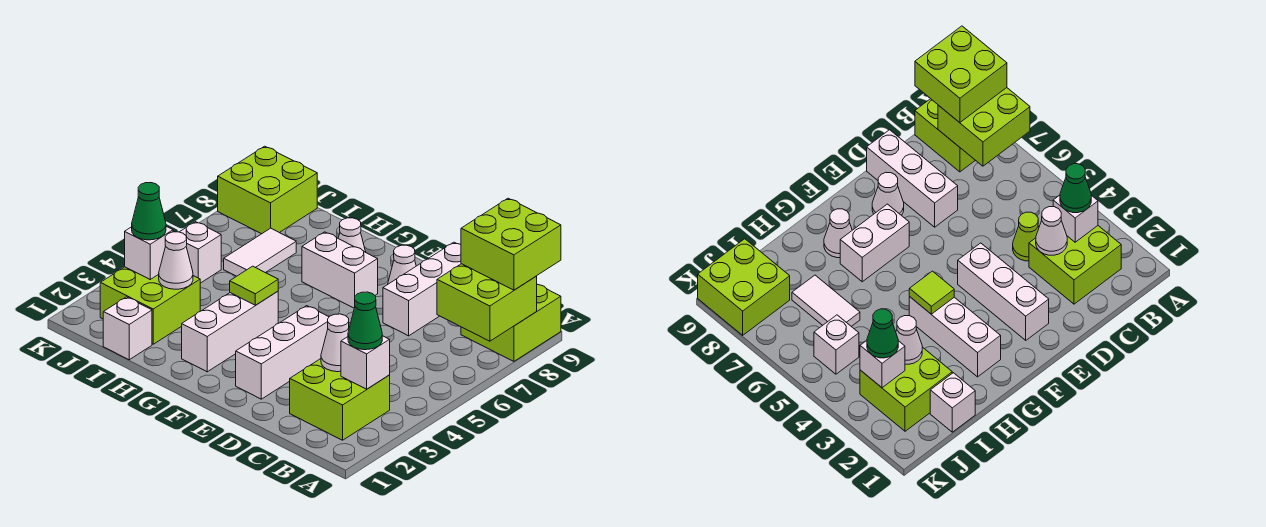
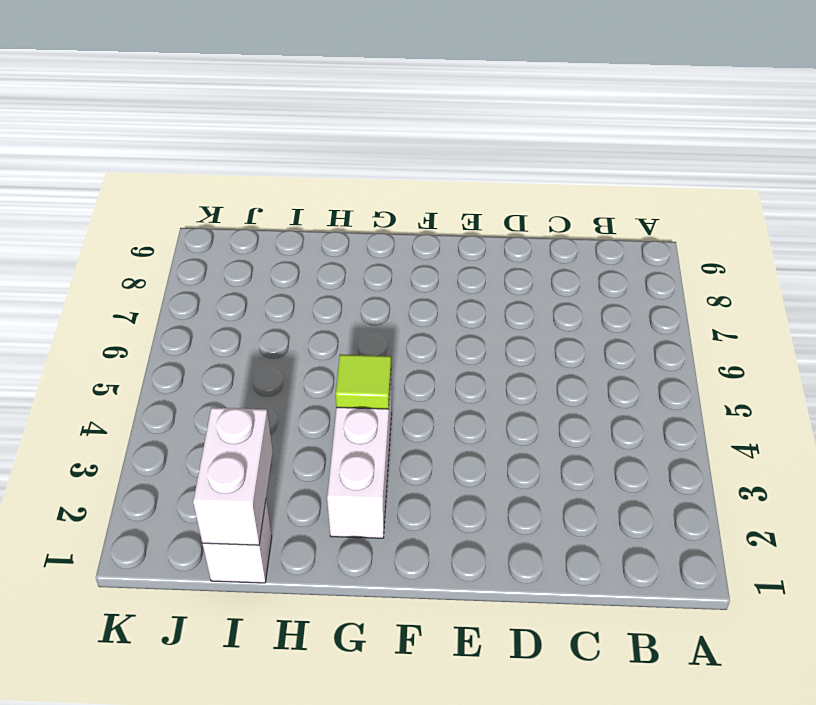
white 1x2 brick [193,407,273,545] -> white 1x2 brick turned to [302,232,378,308]
none -> lime 2x2 brick [461,285,561,361]
none -> lime 2x2 brick [290,359,390,440]
none -> lime 1x1 cone [1013,212,1039,261]

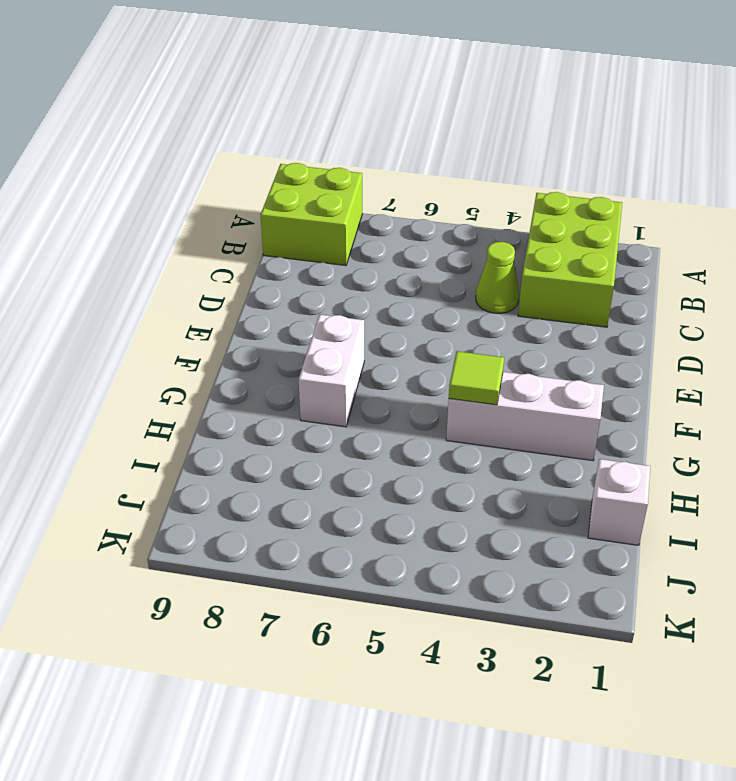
lime 2x3 brick [518,192,622,327] -> lime 2x2 brick [290,359,390,440]
none -> white 1x3 brick [383,242,461,336]
none -> white 1x3 brick [236,306,329,399]
none -> white 1x1 cone [388,245,416,284]

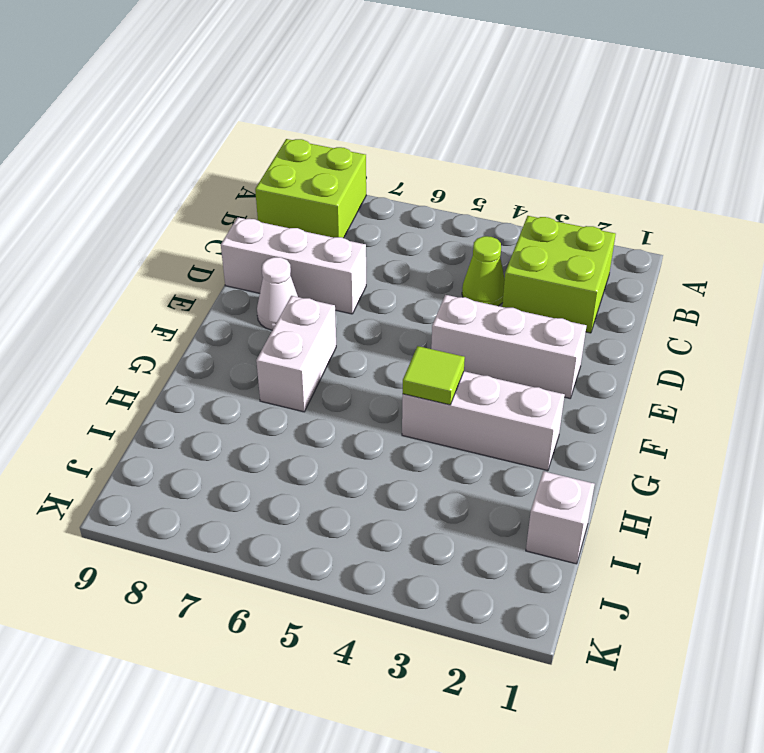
none -> white 1x1 cone [338,218,366,252]
none -> lime 2x2 brick [100,267,200,344]
none -> white 1x2 tile [224,228,296,276]

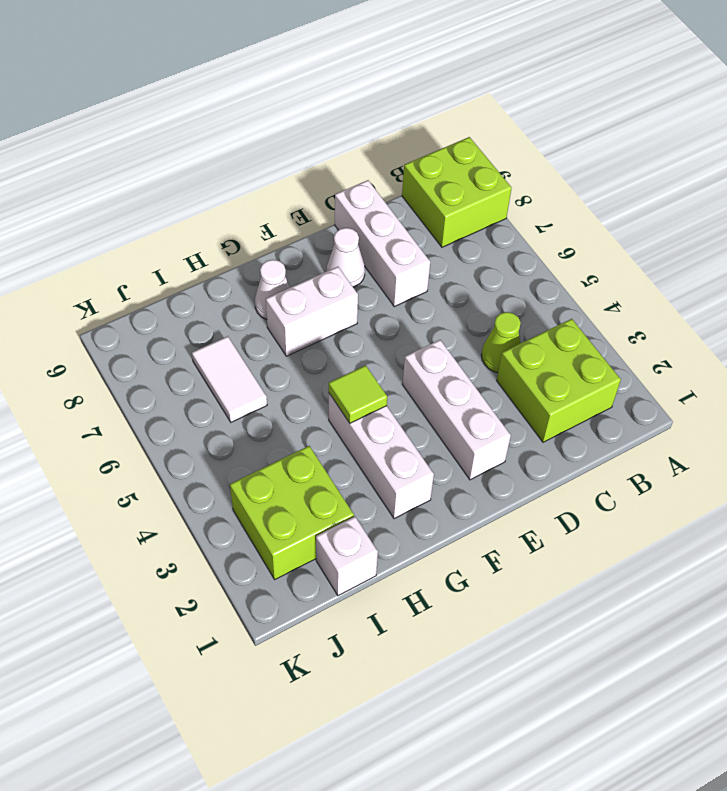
none -> white 1x1 brick [180,222,221,283]
none -> lime 2x2 brick [218,146,317,234]
none -> lime 2x2 brick [437,264,537,341]

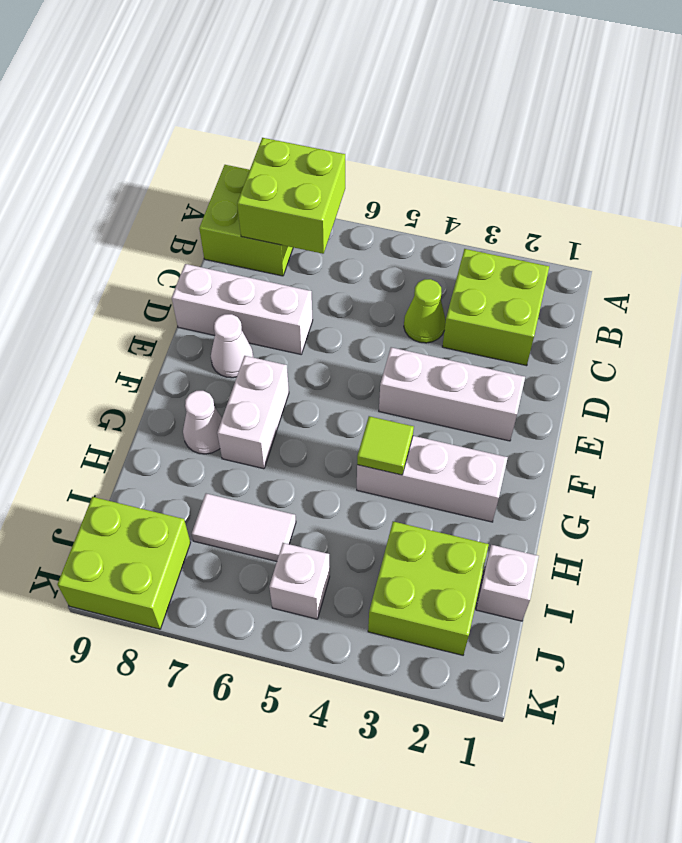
none -> white 1x1 brick [341,336,390,389]
none -> white 1x1 cone [321,314,349,372]
none -> white 1x1 cone [159,232,193,289]

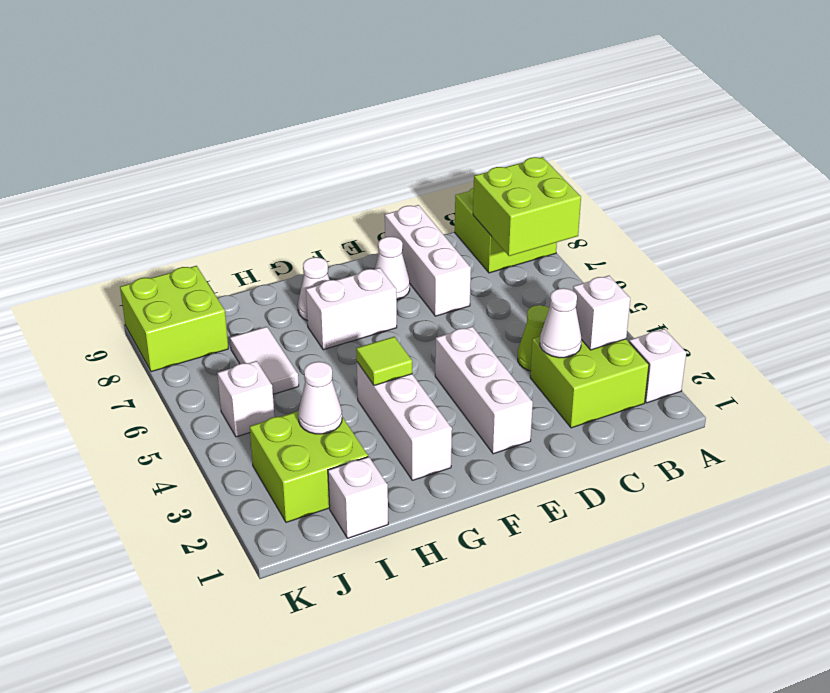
white 1x1 brick [629,329,686,403] -> white 1x1 brick moved to [125,226,173,279]
none -> lime 2x2 brick [461,198,561,290]
none -> green 1x1 cone [348,292,382,350]
none -> green 1x1 cone [132,183,166,240]

